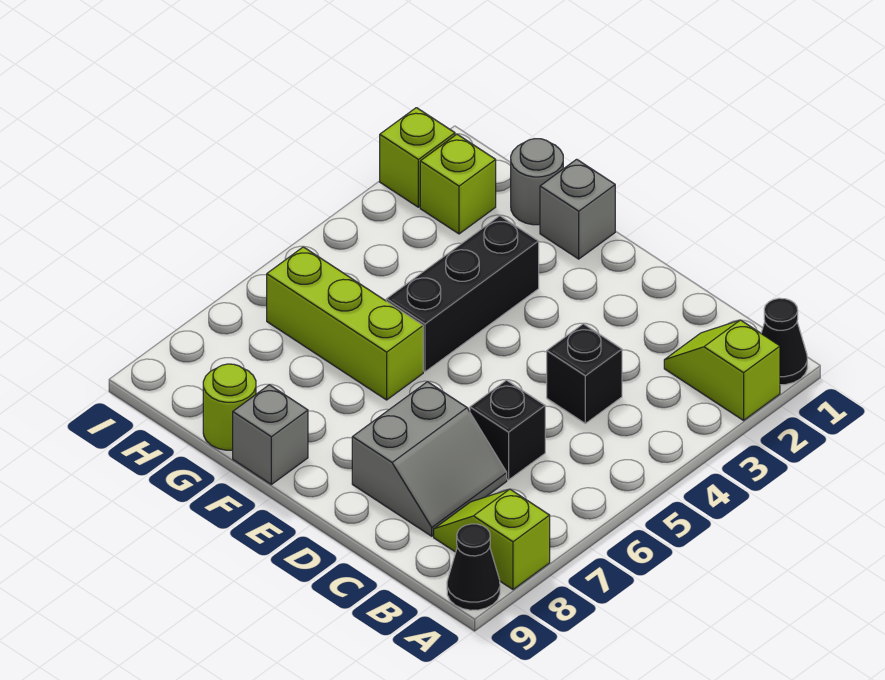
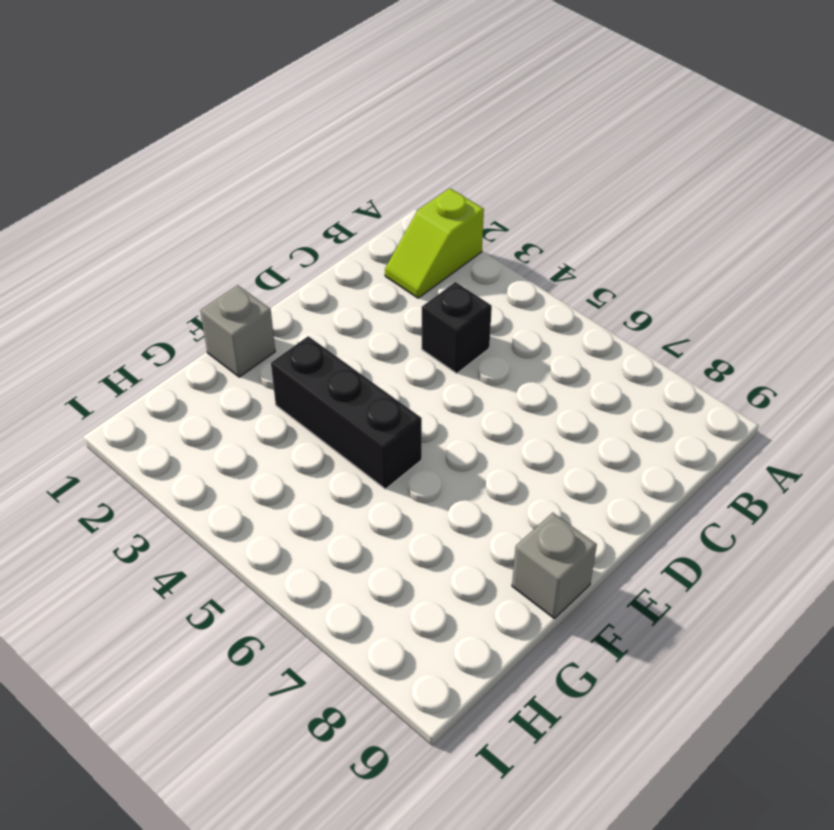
none -> black 1x1 cone [761,298,807,385]
none -> lime 1x2 slope [434,489,550,589]
none -> black 1x1 cone [447,524,500,610]

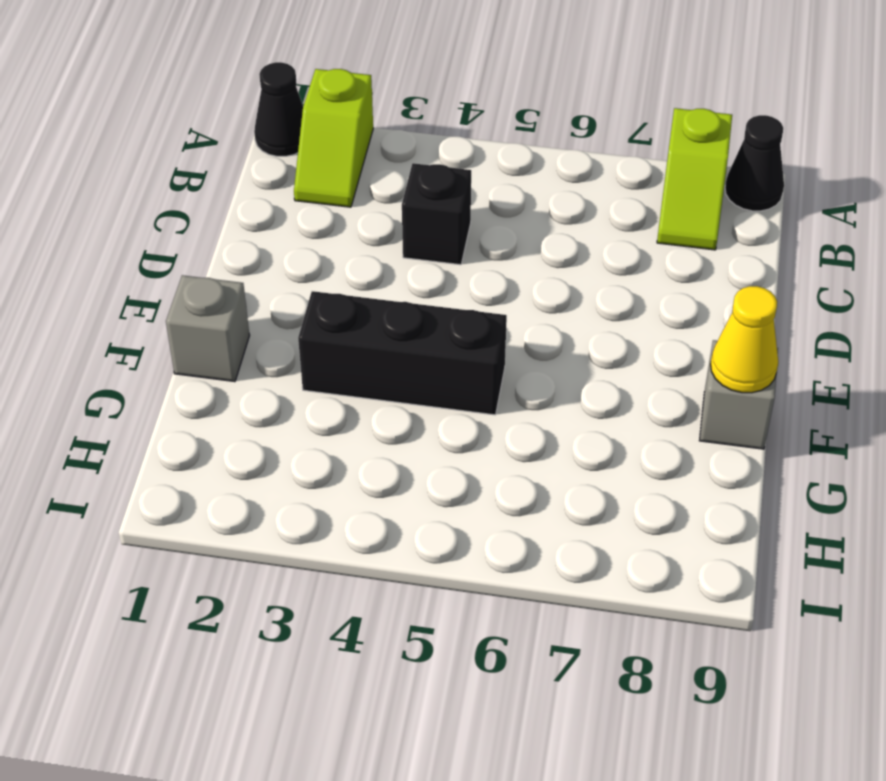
yellow 1x1 cone [711,286,778,393] -> none
none -> black 1x1 brick [470,380,545,480]
none -> grey 2x2 slope [352,382,507,536]
none -> lime 1x3 brick [267,247,423,400]

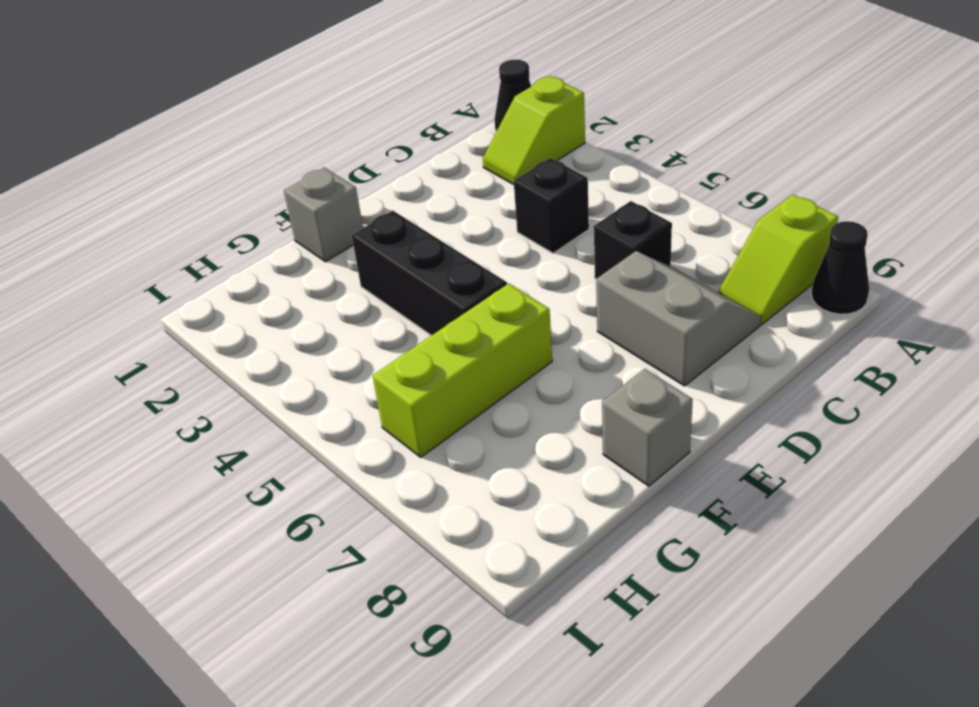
none -> grey 1x1 round brick [511,139,563,225]
none -> lime 1x1 round brick [203,364,256,450]
none -> lime 1x1 brick [420,134,496,234]

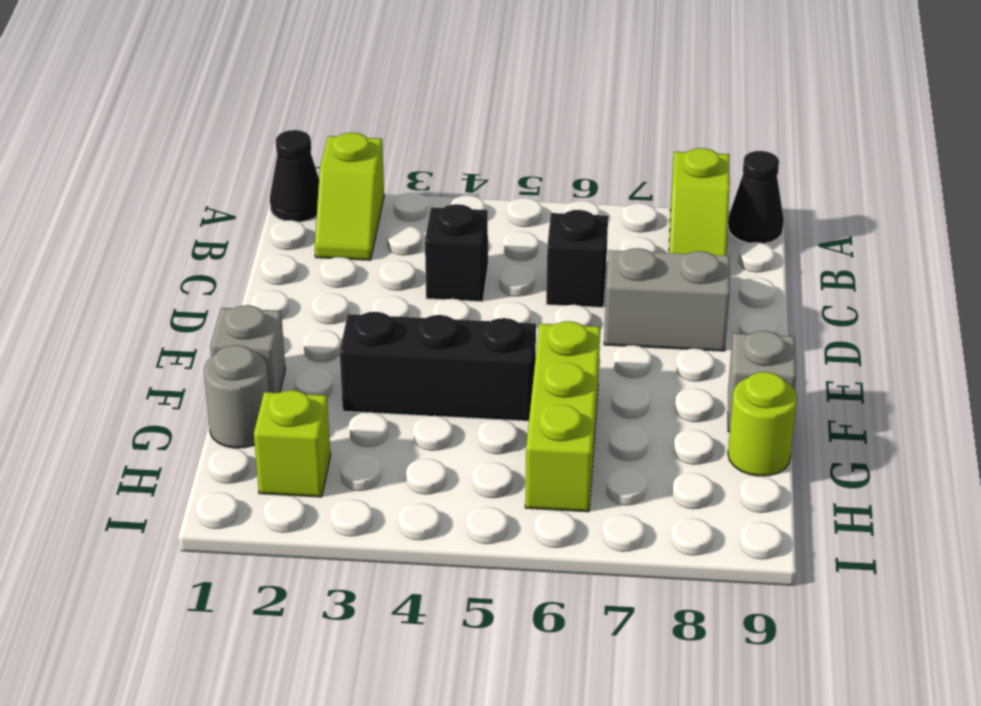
none -> lime 1x1 brick [380,108,455,207]

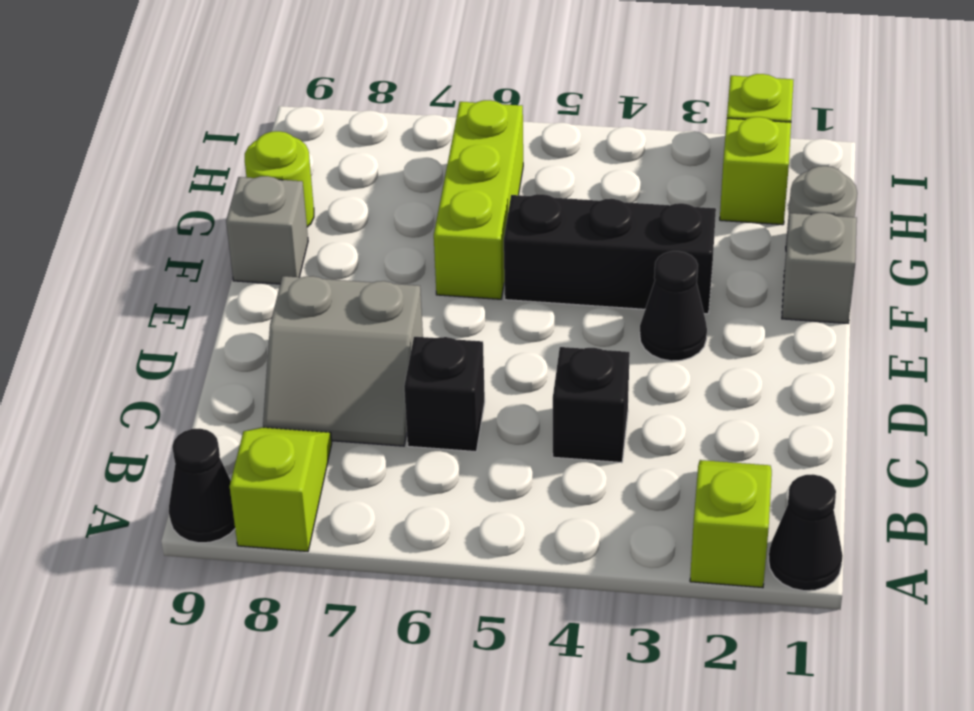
black 1x1 cone [640,251,707,361] -> none

